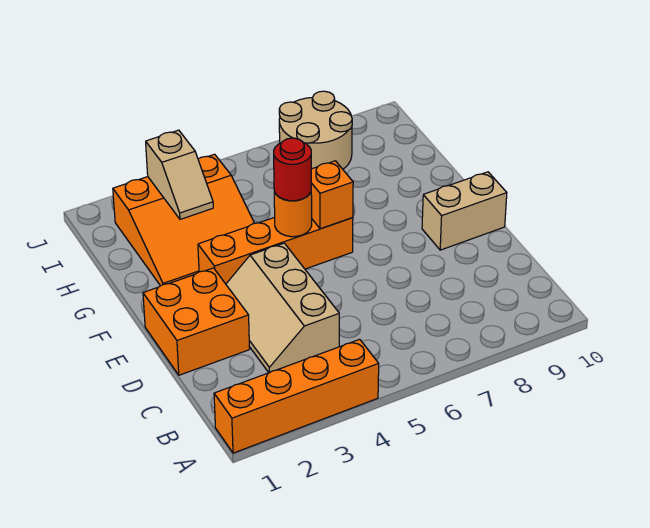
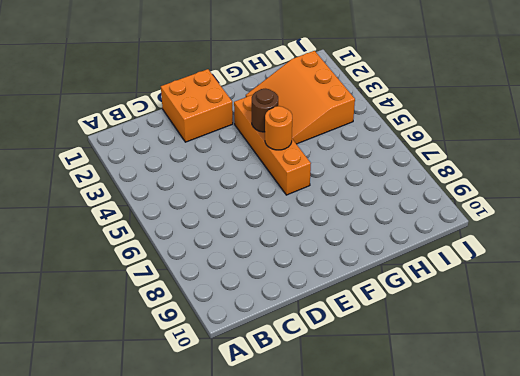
brown 1x1 round brick [252,89,278,132] -> none
none -> orange 1x4 brick [214,339,379,453]
none -> tan 2x3 slope [226,243,339,373]

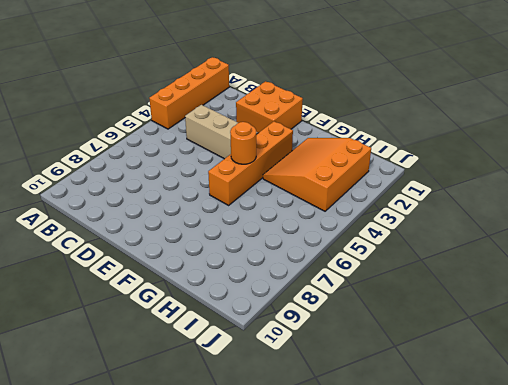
none -> tan 1x2 brick [422,172,507,250]
none -> tan 2x2 round brick [279,91,352,169]

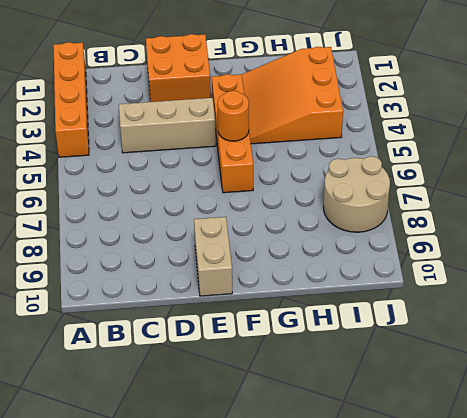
none -> orange 1x1 brick [311,161,353,229]
none -> tan 1x2 slope [146,130,213,219]

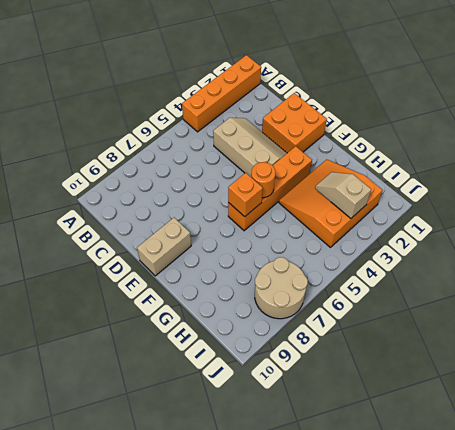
none -> red 1x1 round brick [274,138,311,201]

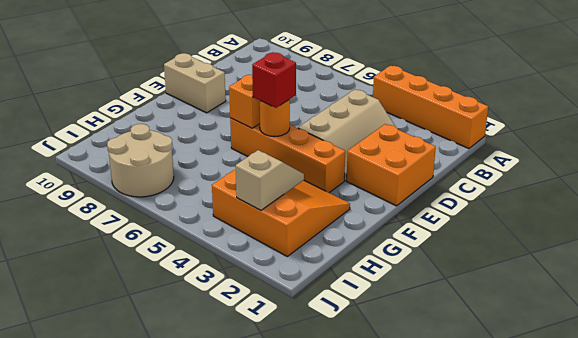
red 1x1 brick [252,52,296,108] -> red 1x1 round brick [274,138,311,201]

